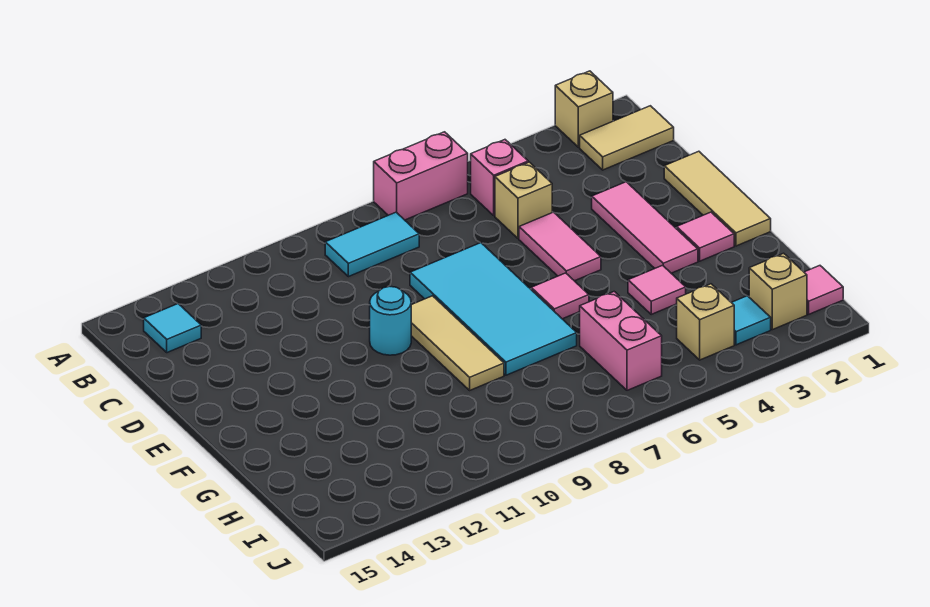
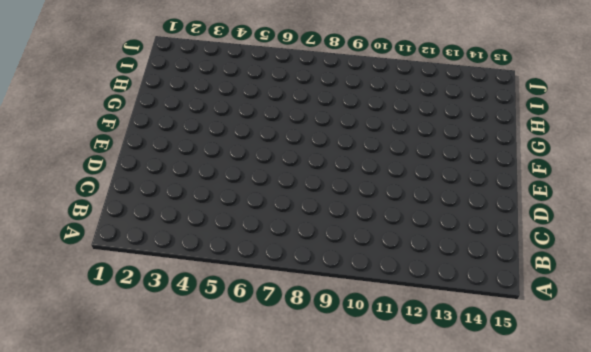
none -> tan 1x1 brick [555,71,613,147]
none -> pink 1x2 brick [374,132,468,220]
none -> tan 1x2 tile [580,106,674,170]

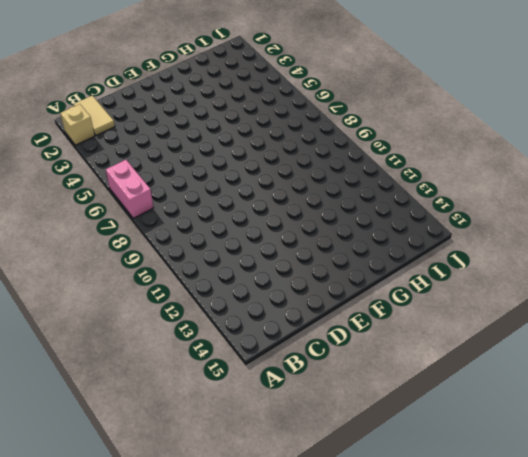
none -> pink 1x1 brick [470,140,528,216]
none -> cyan 1x2 tile [325,212,419,277]
none -> cyan 1x1 tile [144,304,201,353]

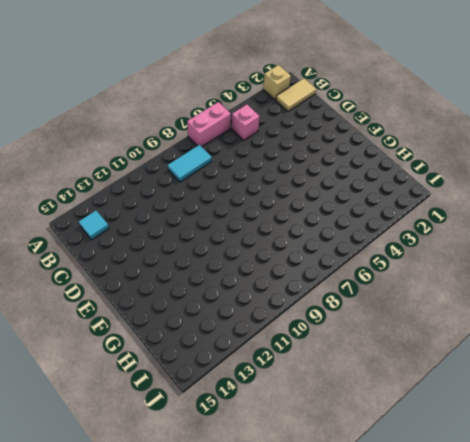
none -> tan 1x1 brick [495,162,552,238]
none -> tan 1x3 tile [664,151,771,246]
none -> pink 1x3 tile [592,182,698,273]

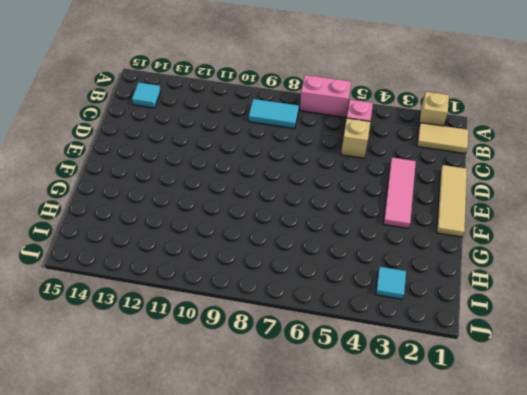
none -> pink 1x2 tile [519,212,601,281]
none -> cyan 2x4 tile [410,243,577,375]
none -> tan 1x3 tile [411,296,504,390]

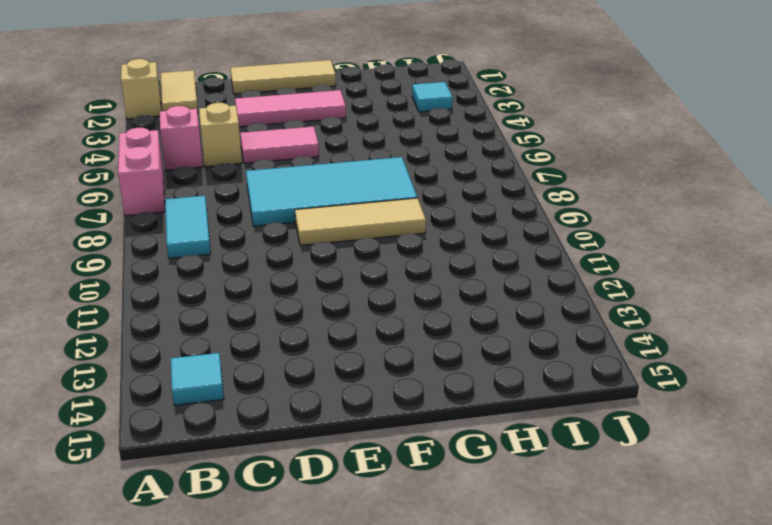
none -> cyan 1x1 round brick [370,286,411,355]
none -> pink 1x1 tile [677,212,734,261]
none -> pink 1x1 tile [531,273,589,319]

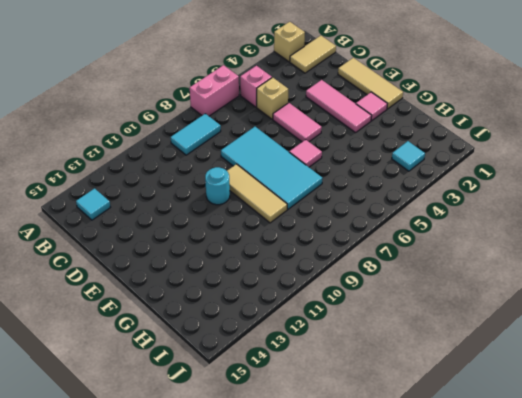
none -> pink 1x1 tile [628,265,686,314]
none -> pink 1x2 brick [580,292,662,390]
none -> pink 1x1 tile [804,266,843,314]

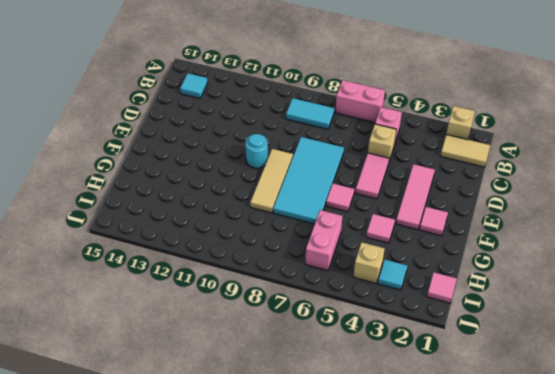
none -> tan 1x3 tile [664,151,771,246]
none -> tan 1x1 brick [749,253,807,330]

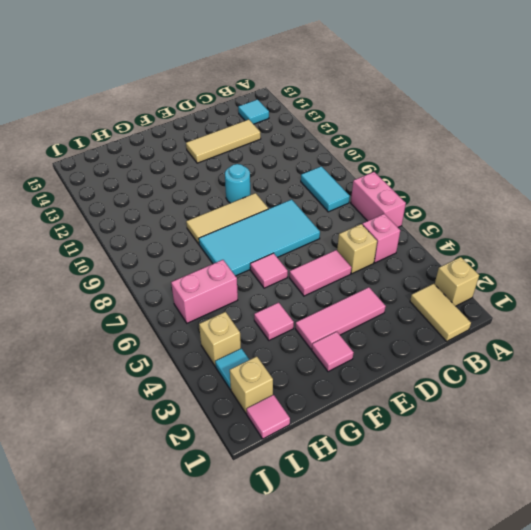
tan 1x3 tile [186,120,261,163] -> tan 1x3 tile moved to [664,151,771,246]

